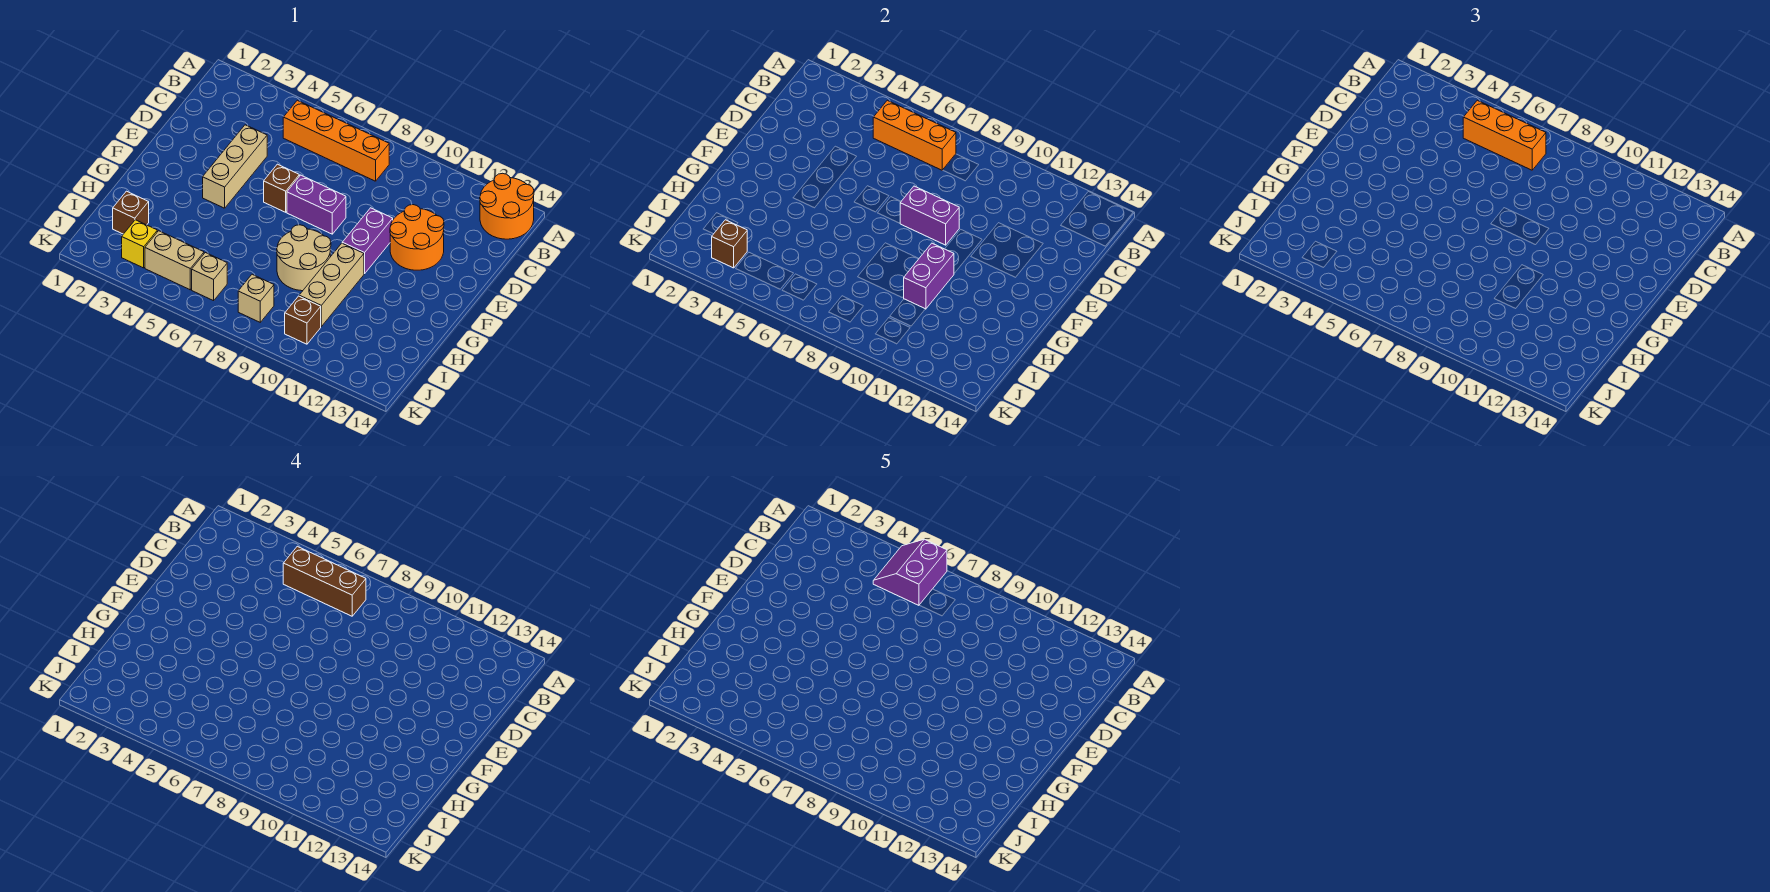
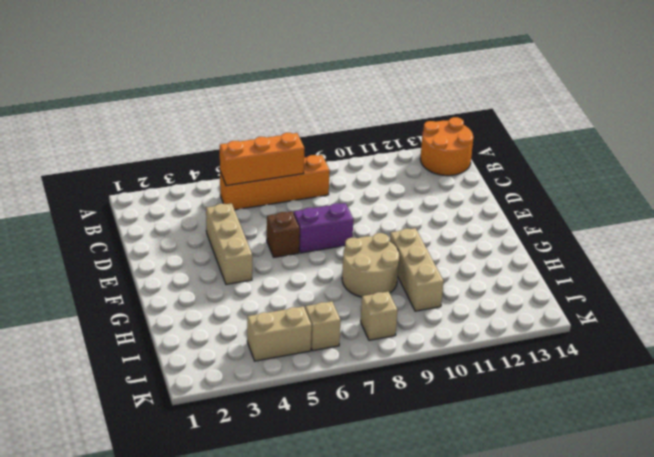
none -> orange 2x2 round brick [390,205,444,270]
none -> purple 1x2 brick [342,208,393,274]
none -> brown 1x1 brick [113,191,149,234]

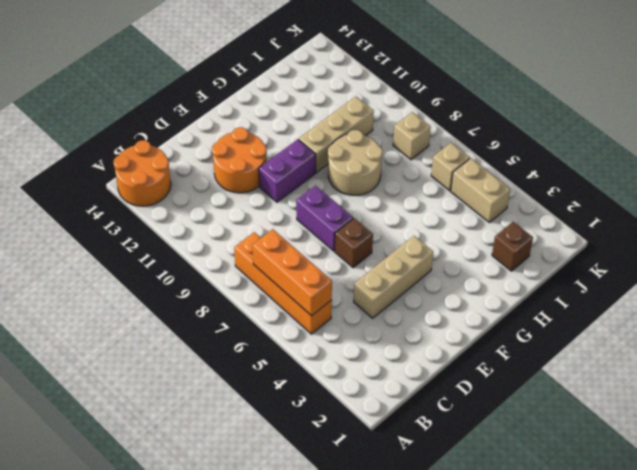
none -> yellow 1x1 brick [122,220,157,268]
none -> brown 1x1 brick [285,296,321,344]
none -> purple 1x2 brick [900,186,959,245]

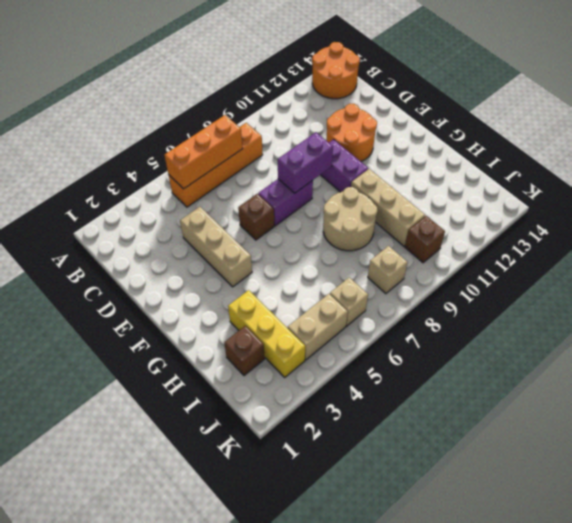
yellow 1x3 brick [228,290,305,377] -> yellow 1x1 brick [122,220,157,268]
none -> purple 1x2 brick [903,243,954,309]
none -> brown 1x1 brick [712,220,747,268]
none -> orange 1x3 brick [1463,100,1546,170]

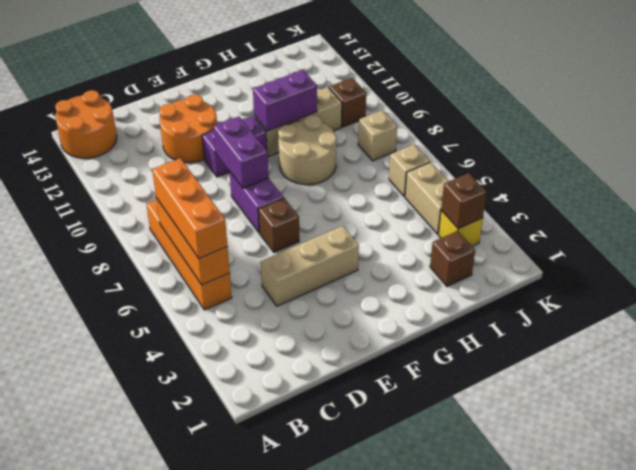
none -> brown 1x3 brick [283,546,366,616]
none -> purple 2x2 slope [873,539,947,605]

